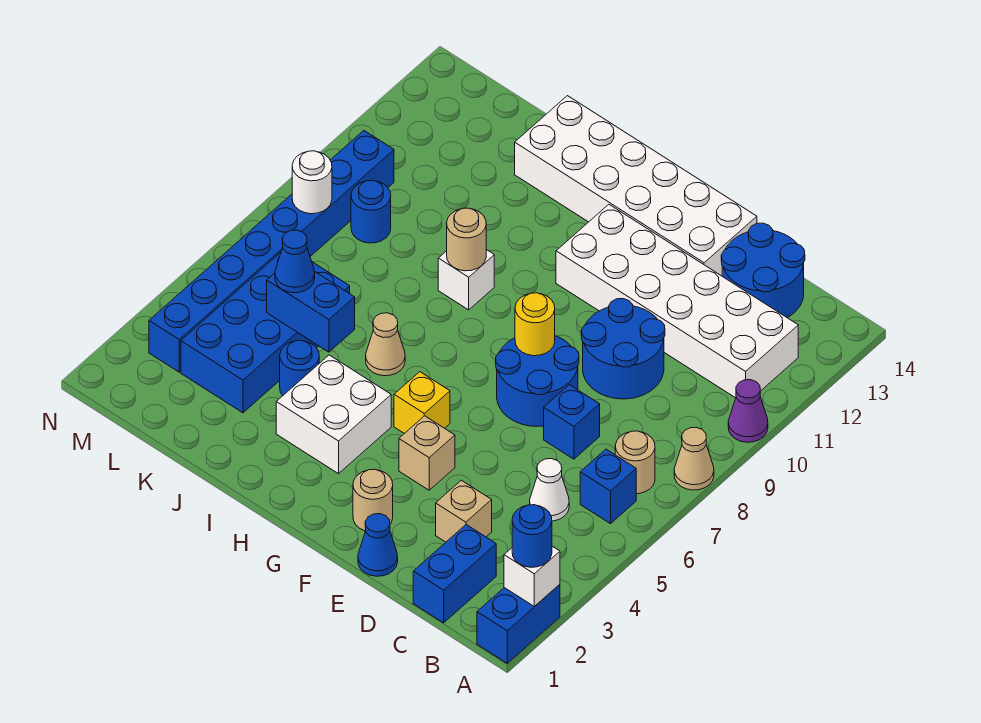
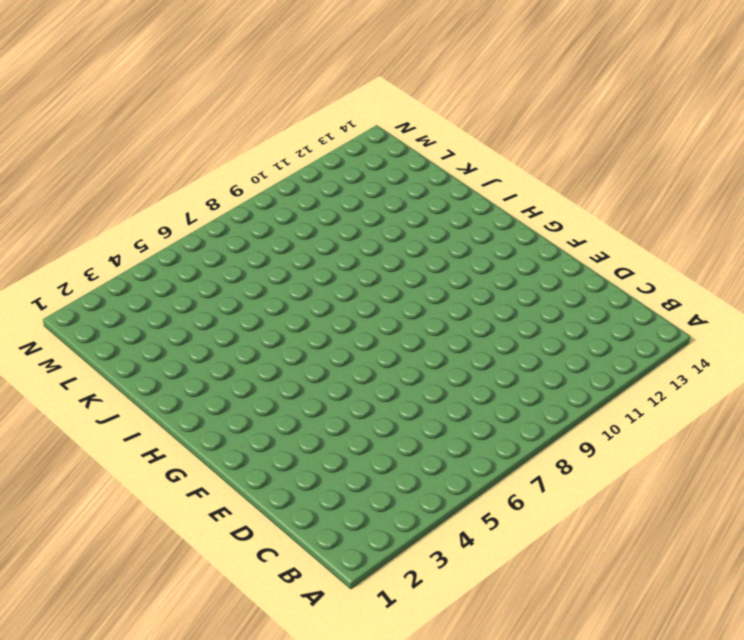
none -> blue 1x2 brick [477,584,560,663]
none -> tan 1x1 cone [674,427,714,490]
none -> purple 1x1 cone [728,380,768,442]
none -> blue 1x1 brick [580,449,636,524]

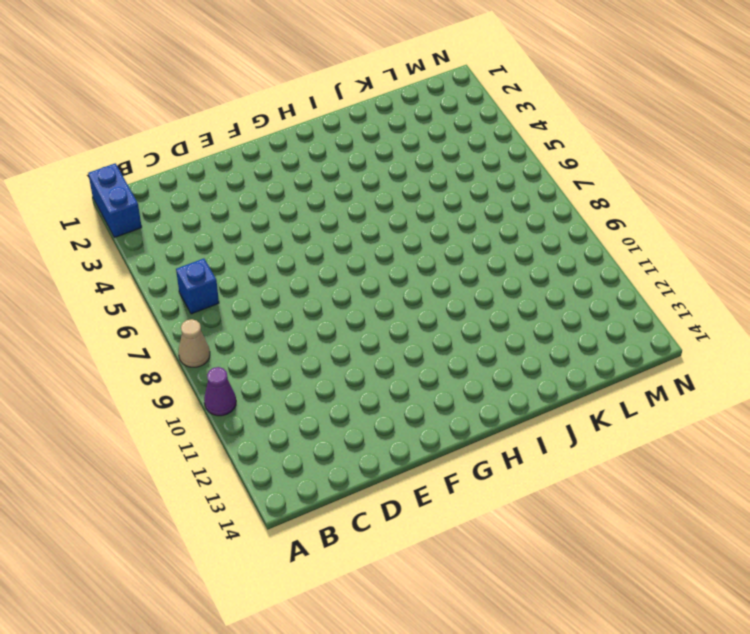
none -> tan 1x1 round brick [615,431,655,494]
none -> white 2x6 brick [556,205,798,398]
none -> blue 1x2 brick [413,525,496,623]
none -> white 1x1 cone [530,459,569,521]

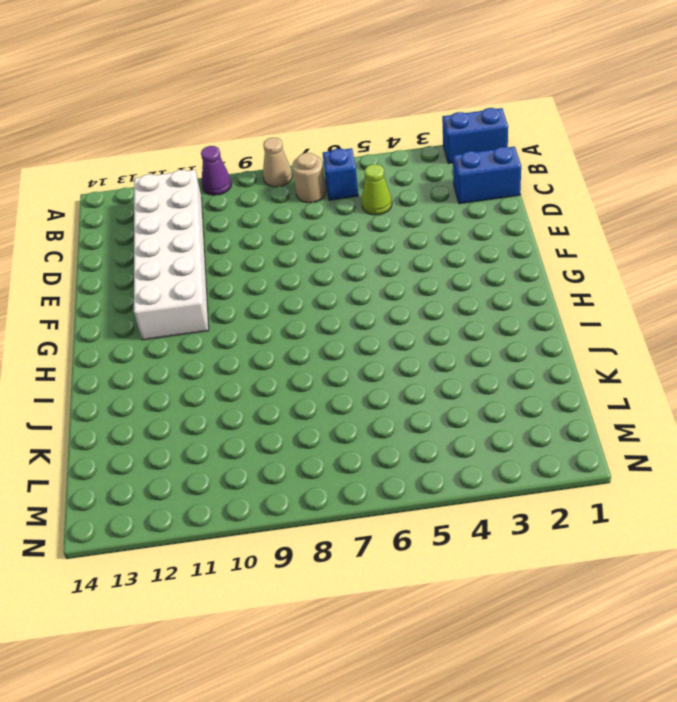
lime 1x1 cone [362,164,392,215] -> white 1x1 cone [530,459,569,521]
none -> blue 2x2 round brick [721,223,805,318]
none -> tan 1x1 brick [436,480,492,542]
none -> blue 1x1 brick [544,385,600,459]
none -> blue 2x2 round brick [581,299,665,399]

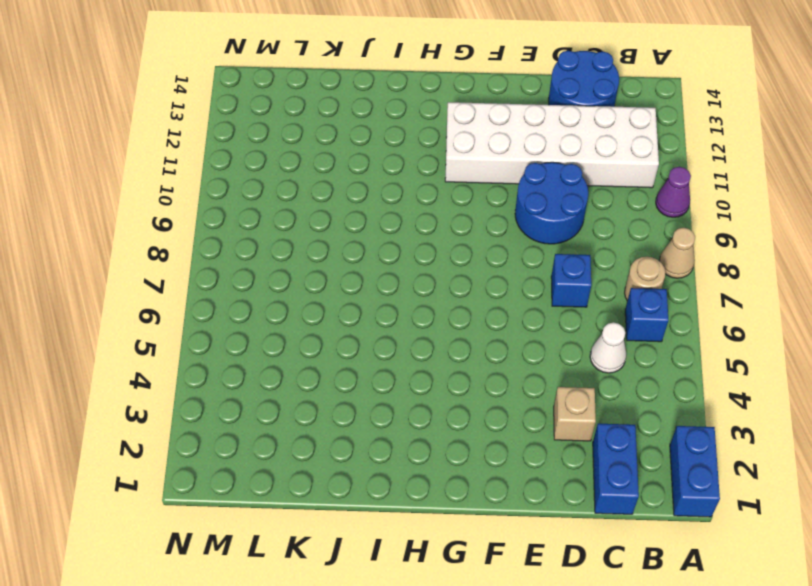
none -> blue 1x1 cone [358,514,398,576]
none -> blue 2x2 round brick [496,336,579,426]
none -> white 2x6 brick [515,96,757,276]
none -> tan 1x1 round brick [353,469,393,531]

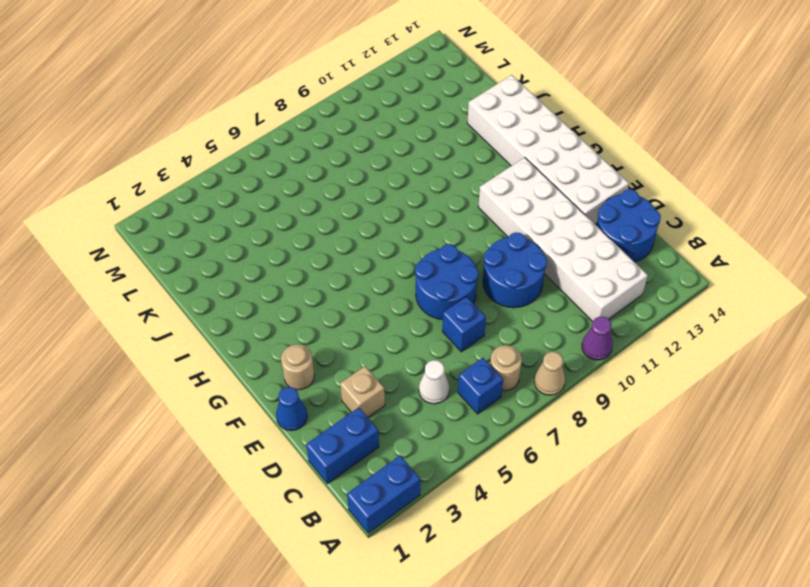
none -> tan 1x1 brick [399,416,455,490]
none -> yellow 1x1 brick [394,372,450,433]
none -> white 2x2 brick [276,355,391,474]
none -> tan 1x1 cone [366,313,405,376]

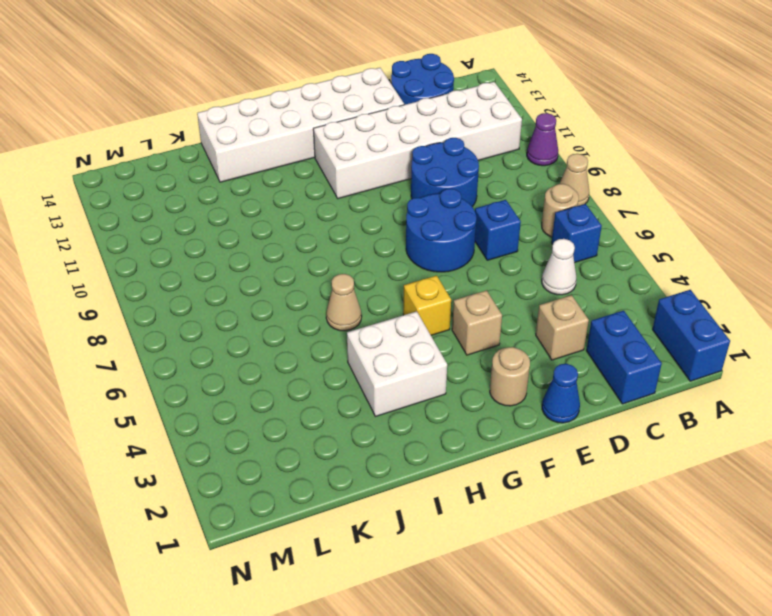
none -> white 1x1 brick [438,250,494,310]
none -> blue 1x1 round brick [280,341,319,396]
none -> blue 2x4 brick [181,252,350,413]
none -> blue 1x1 round brick [351,180,391,243]

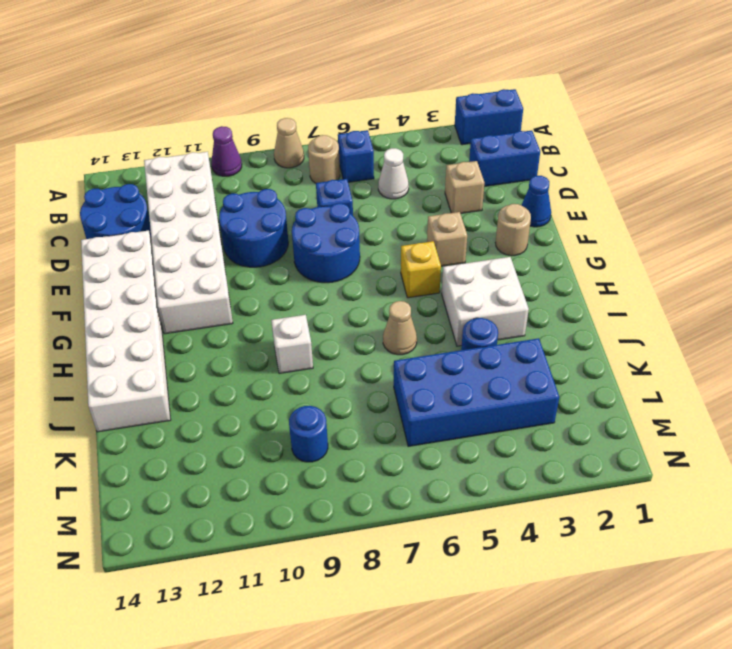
none -> blue 1x8 brick [149,131,394,372]
none -> white 1x1 brick [504,546,560,607]
none -> yellow 1x1 round brick [515,293,555,356]
none -> tan 1x1 round brick [447,208,486,271]

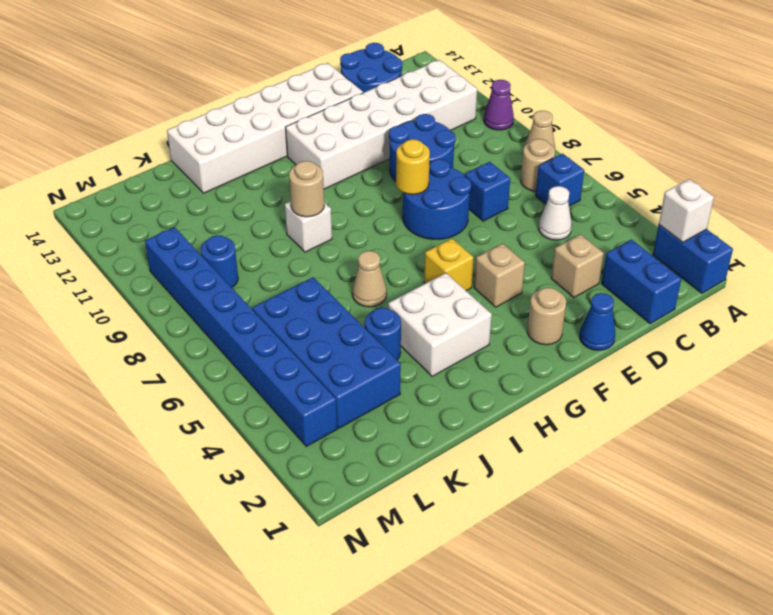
none -> blue 1x2 brick [267,271,355,352]
none -> white 1x1 round brick [292,151,332,214]
none -> blue 1x1 round brick [512,505,552,567]
none -> blue 1x1 cone [275,230,315,293]

